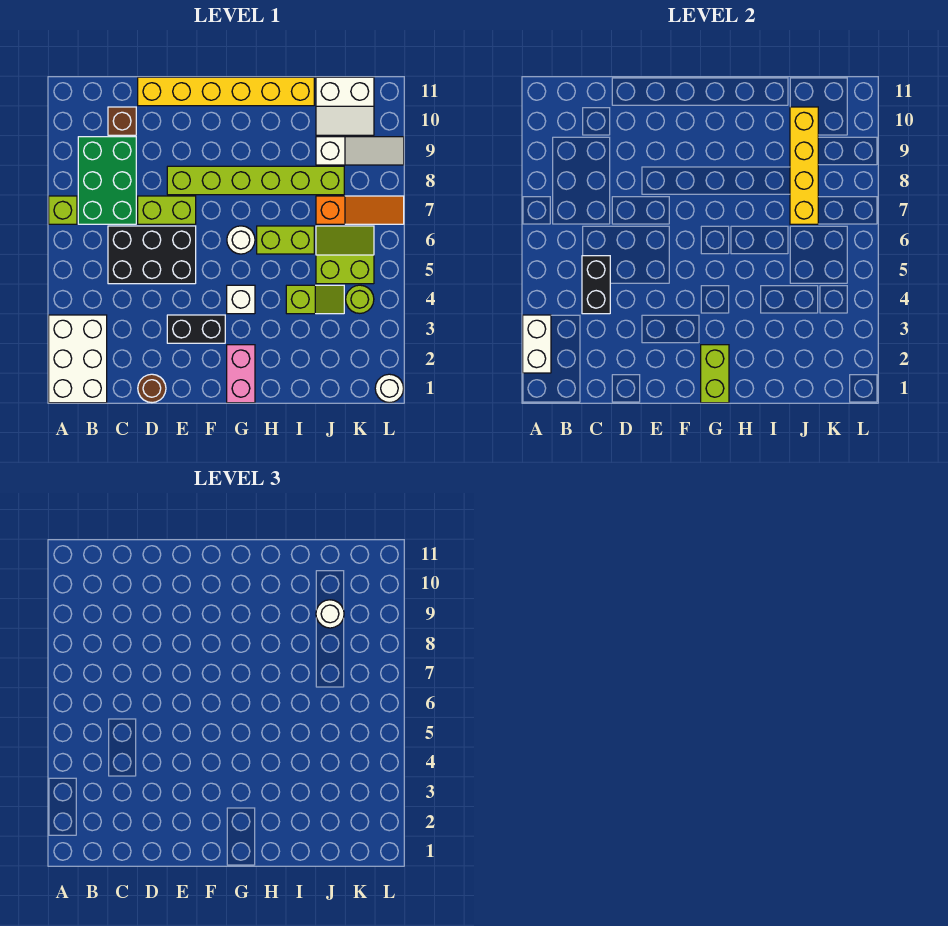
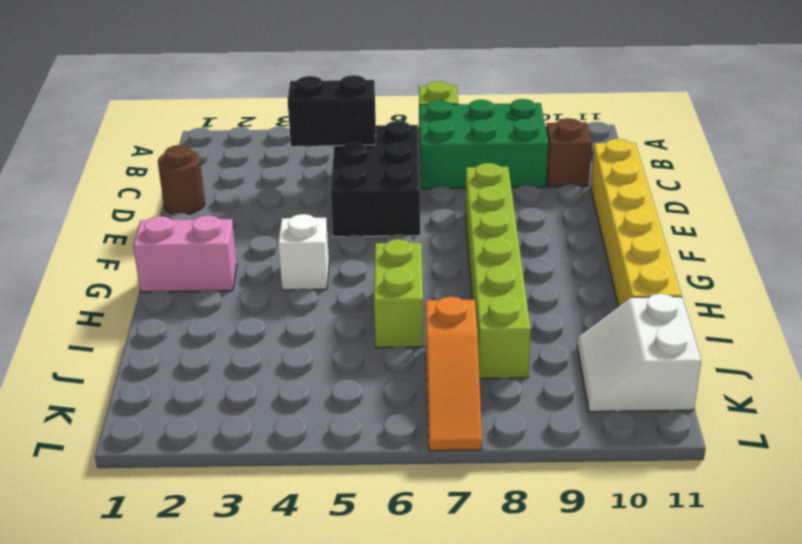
none -> white 2x3 brick [49,315,107,403]
none -> lime 1x2 brick [138,196,196,224]
none -> black 1x2 brick [167,315,225,343]

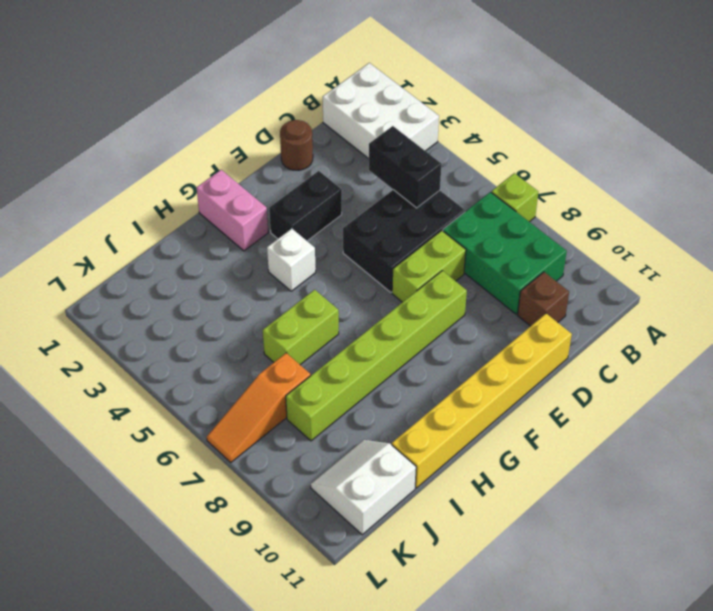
none -> white 1x1 round brick [227,226,255,254]
none -> lime 1x2 slope [286,285,344,314]
none -> lime 2x2 slope [316,226,374,284]

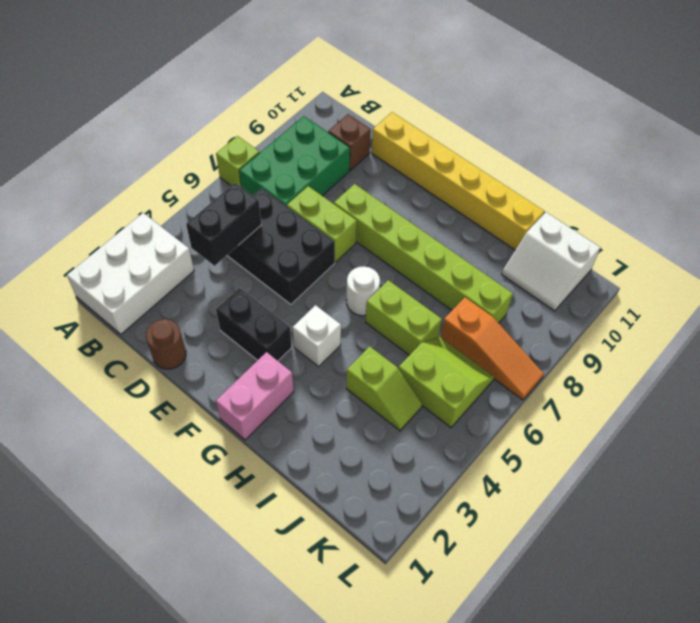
none -> white 1x3 slope [316,137,404,165]
none -> lime 1x1 round brick [346,285,374,313]
none -> white 1x1 round brick [375,374,404,403]

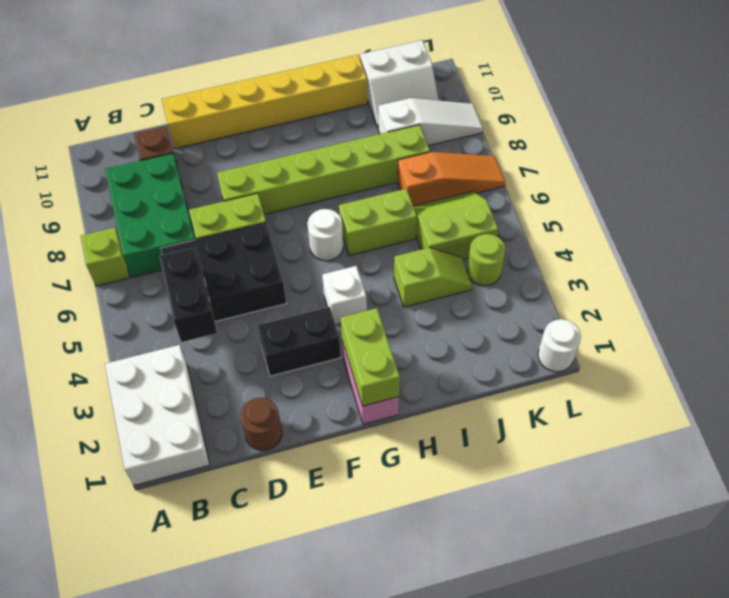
none -> white 1x2 brick [523,315,551,373]
none -> yellow 1x4 brick [790,107,818,224]
none -> white 1x1 round brick [316,600,344,628]

